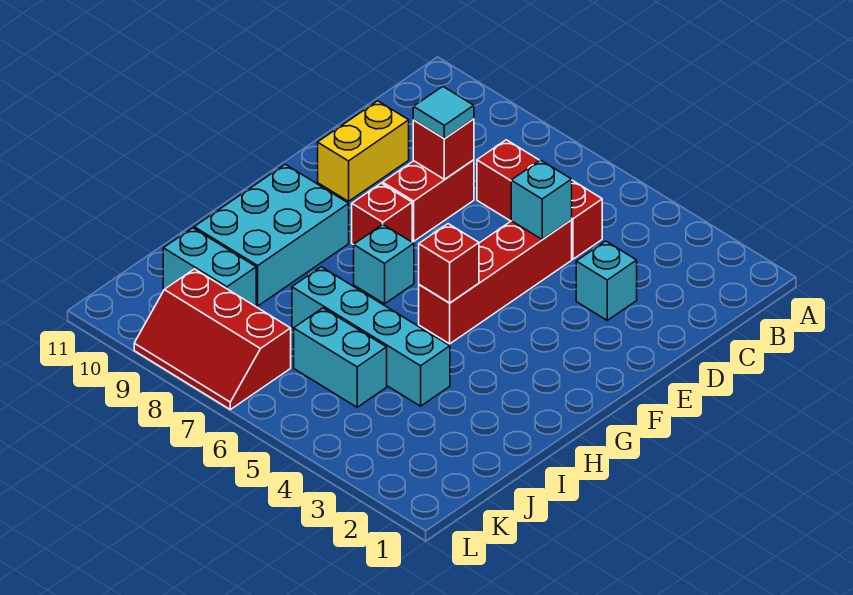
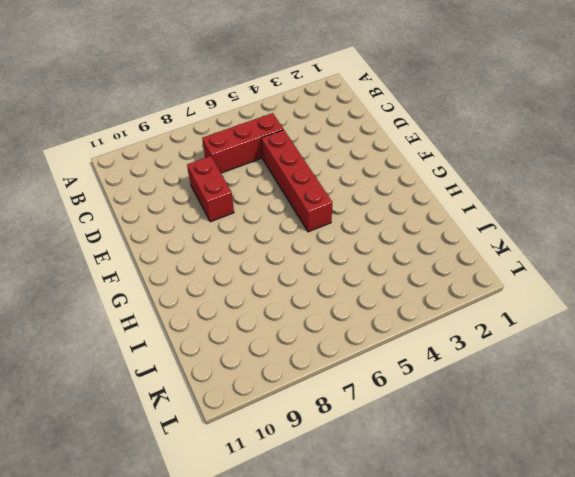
none -> cyan 1x1 brick [576,241,637,320]
none -> yellow 1x2 brick [318,101,409,201]
none -> red 1x1 brick [352,183,412,245]

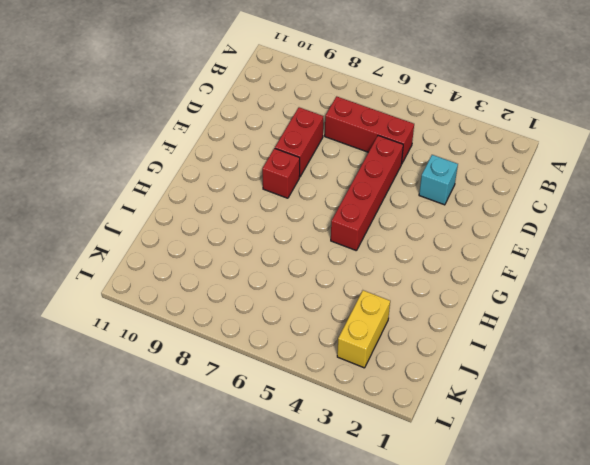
yellow 1x2 brick [337,290,390,368] -> yellow 1x2 brick moved to [318,101,409,201]
none -> cyan 1x1 brick [354,225,414,304]
none -> cyan 2x3 brick [194,164,349,306]
none -> cyan 1x4 brick [292,267,450,406]

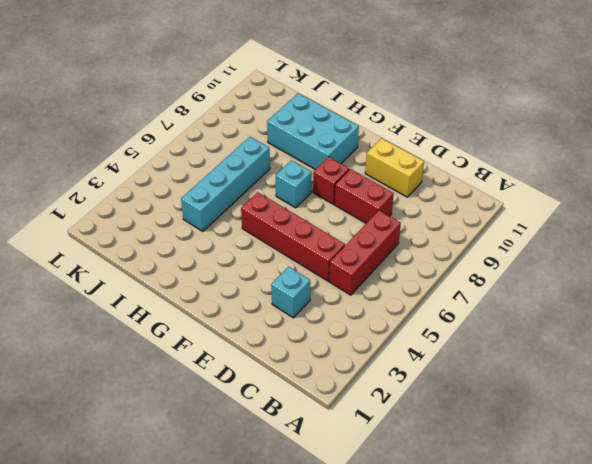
none -> cyan 1x2 brick [294,308,387,407]
none -> cyan 1x2 brick [163,228,256,306]
none -> red 2x3 slope [134,269,291,410]

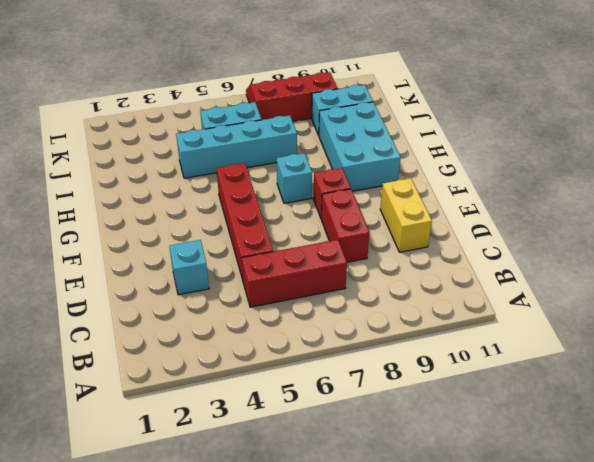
none -> cyan 1x1 brick [511,160,572,239]
none -> red 1x1 brick [413,119,474,179]
none -> red 1x1 brick [419,224,479,303]

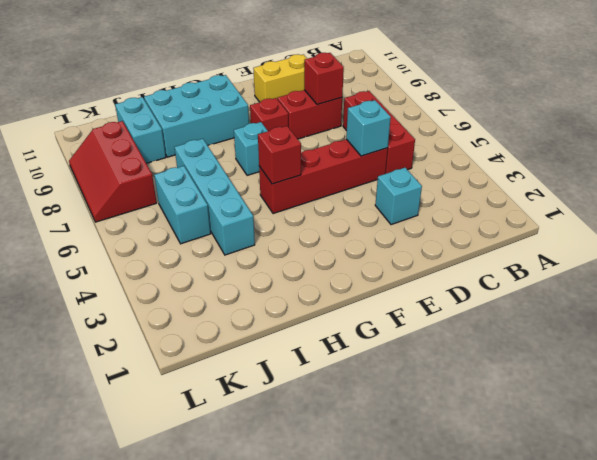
none -> cyan 1x1 tile [413,86,474,138]

